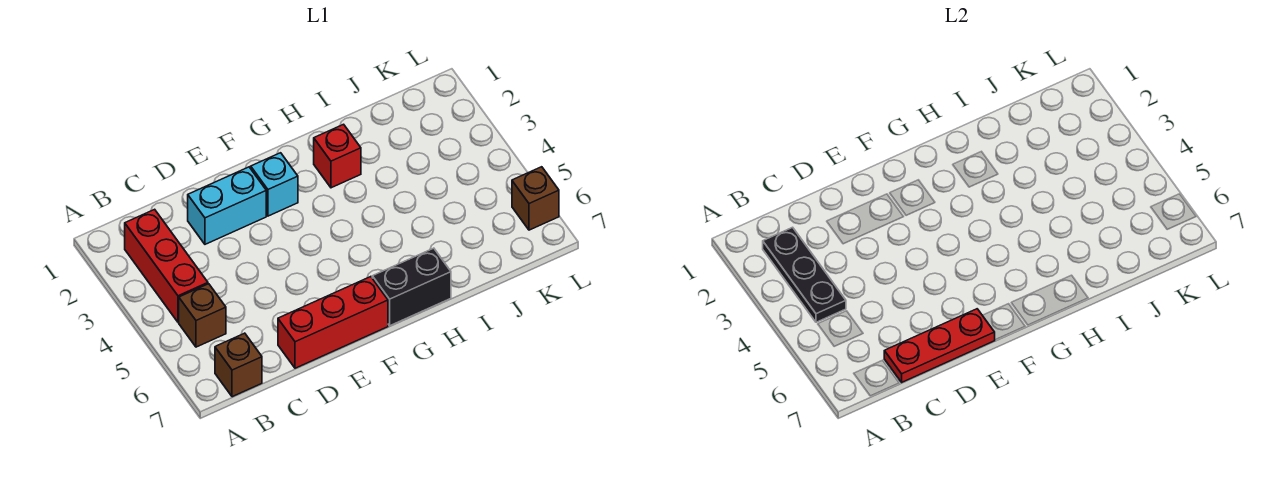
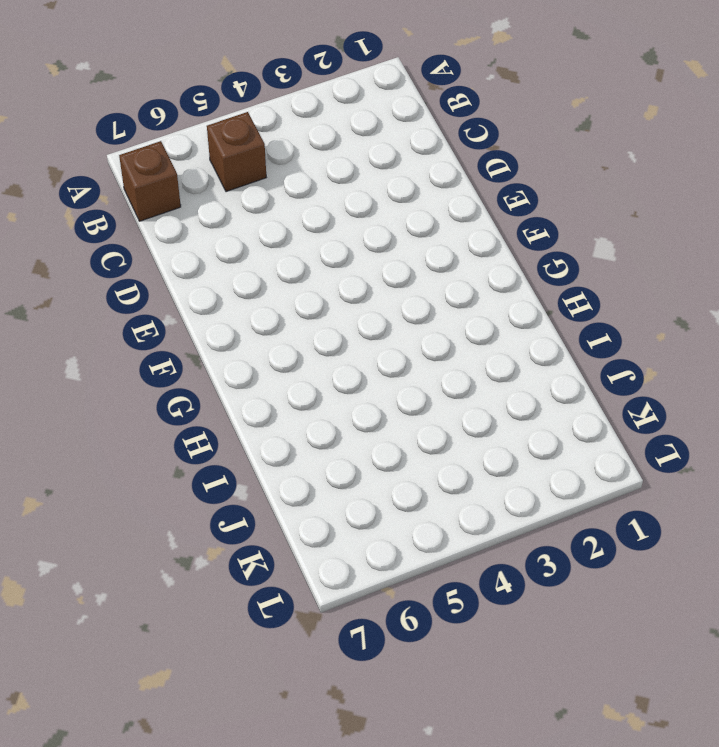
none -> red 1x3 brick [125,209,208,322]
none -> cyan 1x2 brick [188,167,266,244]

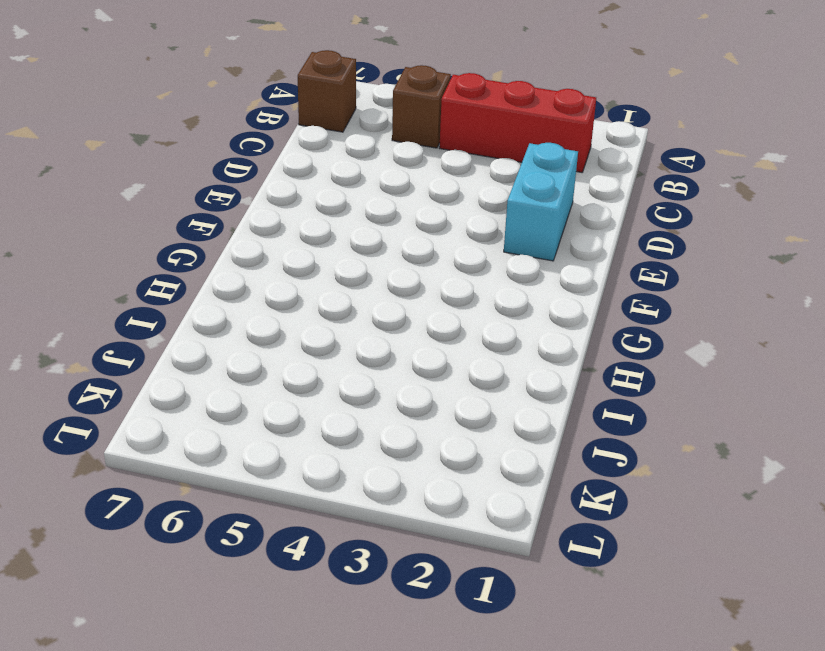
none -> red 1x3 brick [278,277,388,368]
none -> cyan 1x1 brick [251,153,298,216]

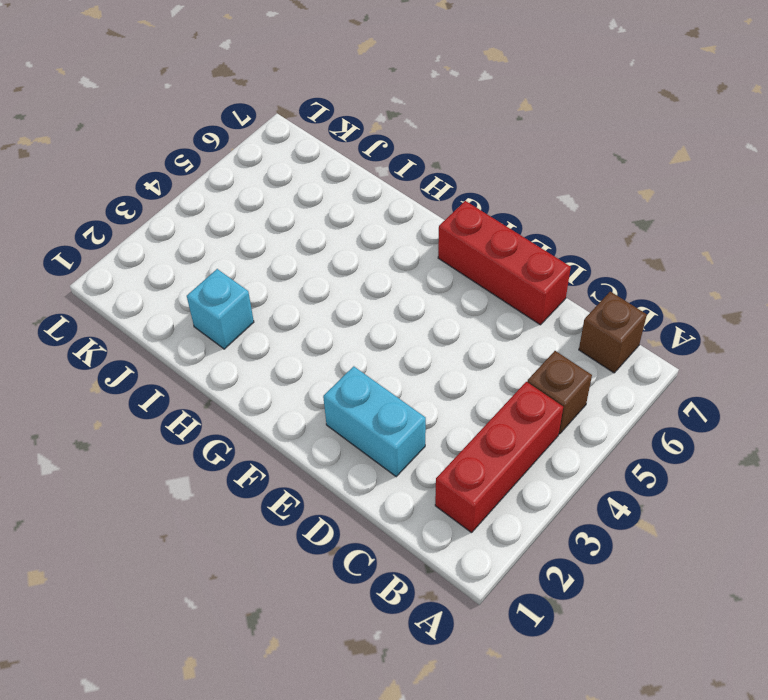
cyan 1x1 brick [187,269,254,349] -> cyan 1x1 brick moved to [251,153,298,216]
none -> black 1x2 brick [372,248,451,326]
none -> red 1x1 brick [314,124,361,188]

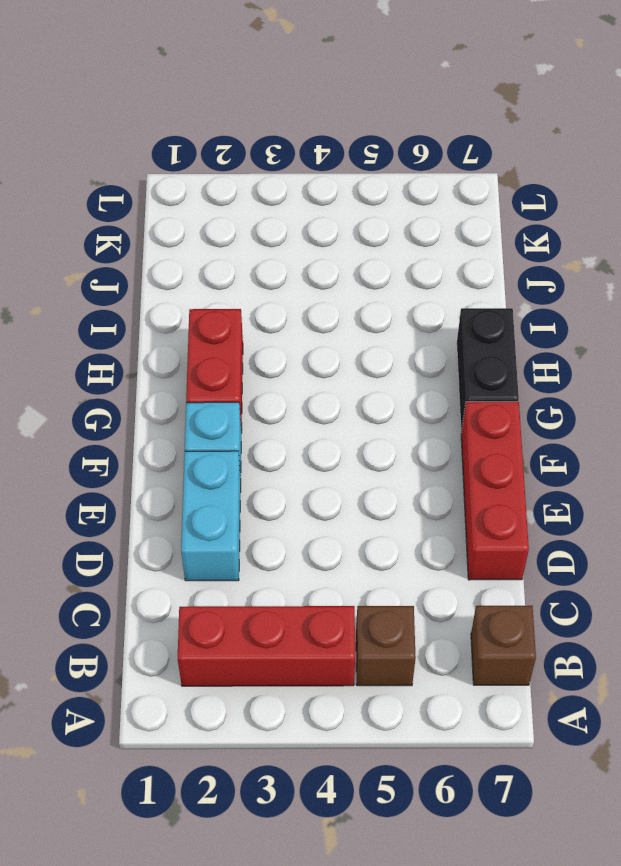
red 1x2 brick [186,309,243,433] -> red 1x1 brick [314,124,361,188]
none -> brown 1x1 brick [512,167,559,230]
none -> black 1x3 plate [763,227,846,322]

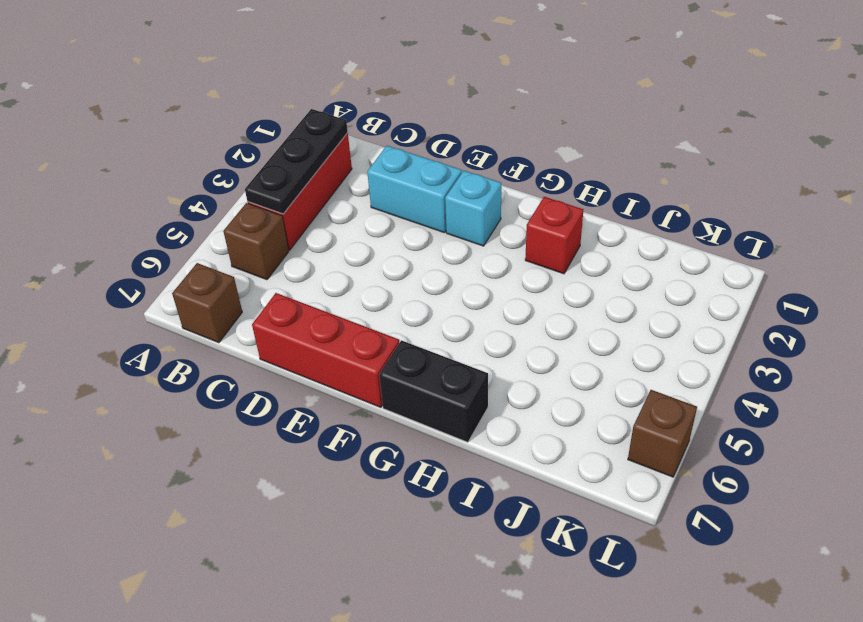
none -> red 1x3 plate [884,309,995,382]

